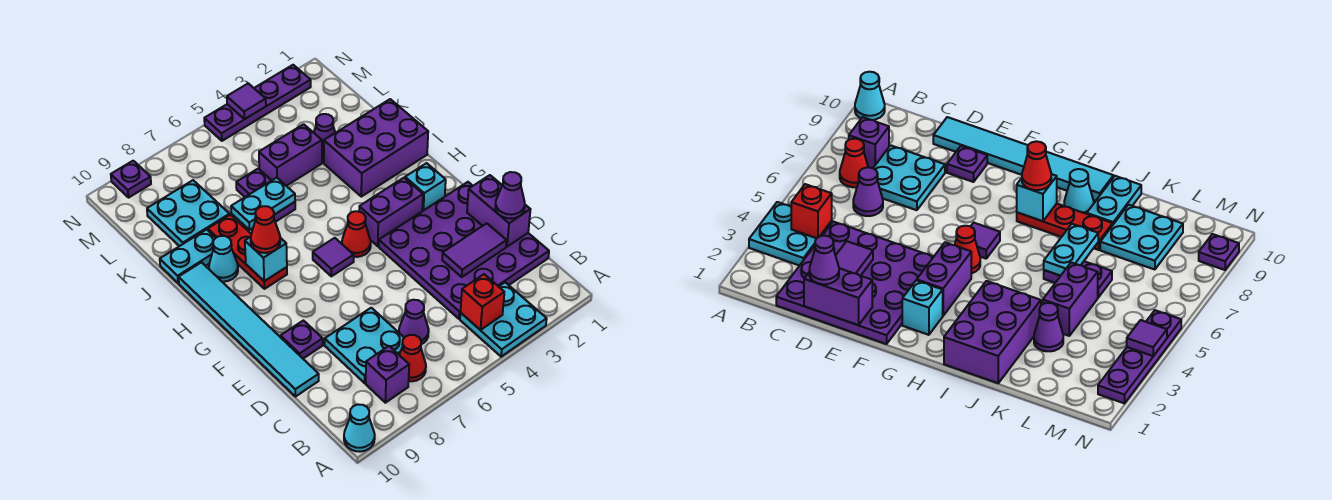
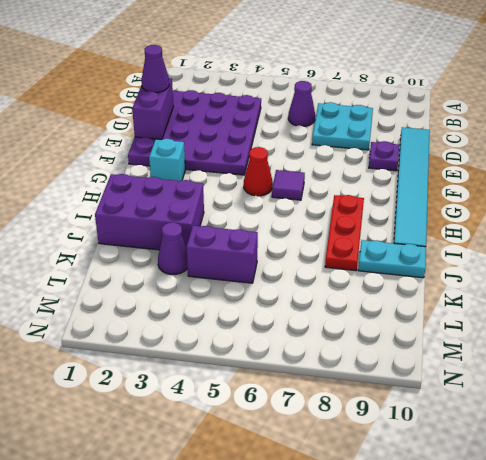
none -> cyan 2x2 plate [460,282,547,357]
none -> cyan 1x1 cone [344,404,375,452]
none -> red 1x1 cone [400,335,426,381]
none -> purple 1x1 brick [366,346,409,403]

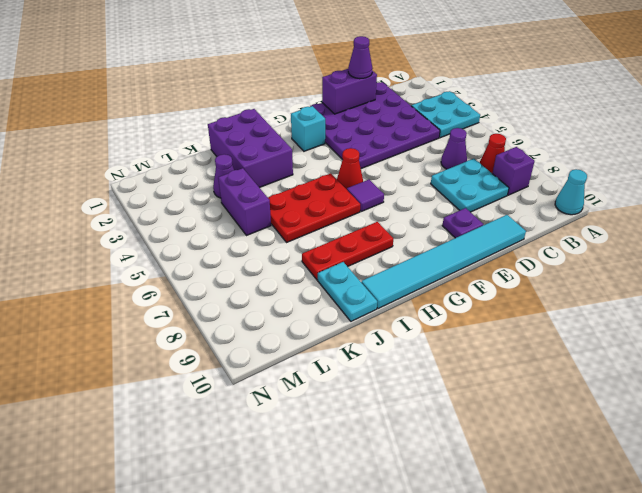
red 2x3 plate [268,173,360,242] -> purple 1x2 plate [236,169,295,222]
none -> purple 1x2 brick [359,178,423,246]
none -> cyan 1x1 cone [209,236,238,282]
none -> cyan 2x2 plate [147,180,230,246]
none -> purple 1x4 plate [204,65,311,141]

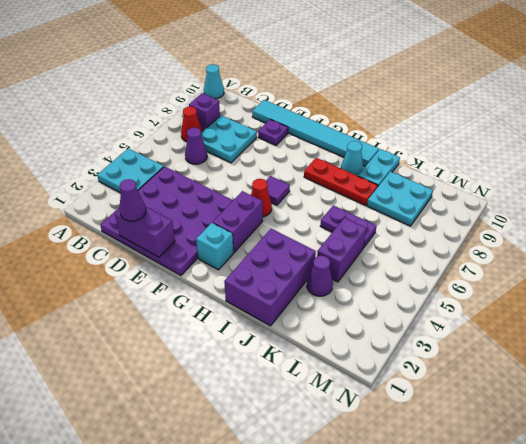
none -> purple 1x4 plate [204,65,311,141]
none -> purple 1x1 plate [111,161,151,197]
none -> red 1x1 brick [461,274,504,330]
none -> purple 1x2 tile [442,223,507,277]

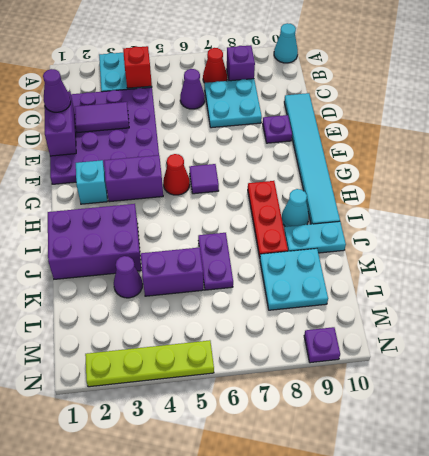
lime 1x4 plate [85,340,214,387] -> purple 1x4 plate [204,65,311,141]
none -> cyan 1x1 brick [245,237,287,281]
none -> cyan 1x2 plate [231,178,295,230]
none -> purple 1x1 tile [227,83,266,119]
none -> red 1x1 cone [251,206,280,253]

